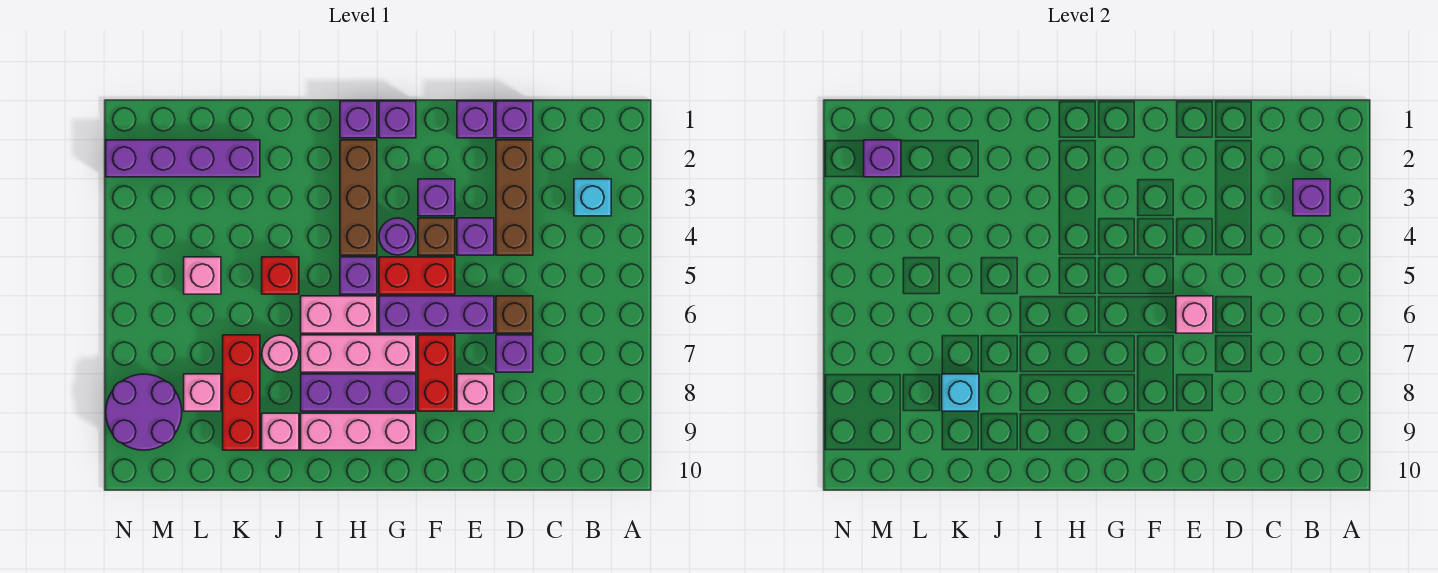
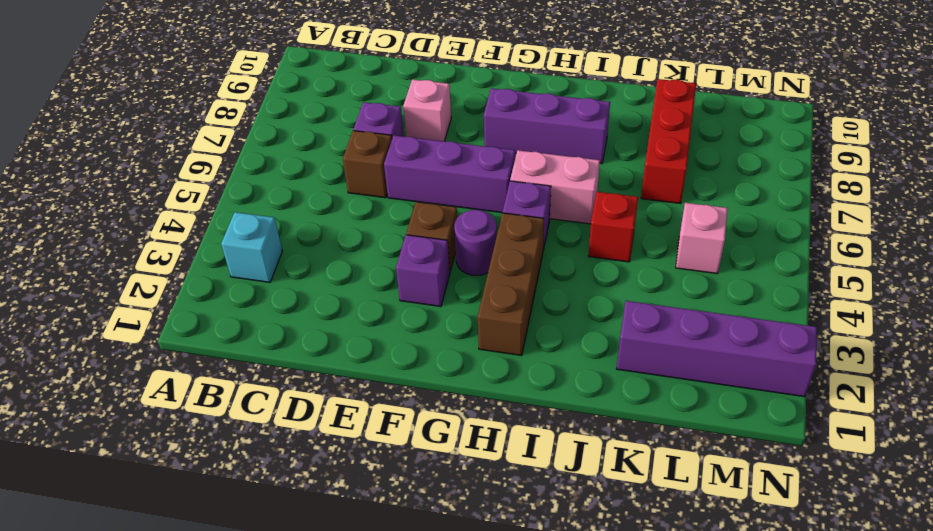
none -> purple 1x1 brick [496,101,533,138]
none -> brown 1x3 brick [496,140,533,255]
none -> purple 1x1 brick [457,101,494,138]
none -> purple 1x1 brick [457,218,494,255]

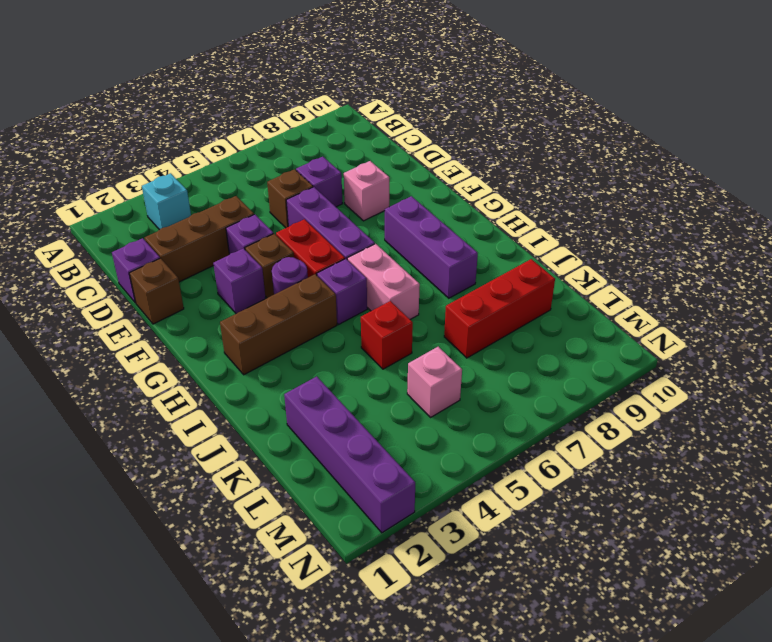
brown 1x1 brick [129,258,184,324] -> purple 1x1 brick [457,101,494,138]
none -> red 1x2 brick [418,335,455,411]
none -> purple 1x1 brick [379,101,416,138]
none -> pink 1x3 brick [301,335,416,372]
none -> pink 1x3 brick [301,413,416,450]

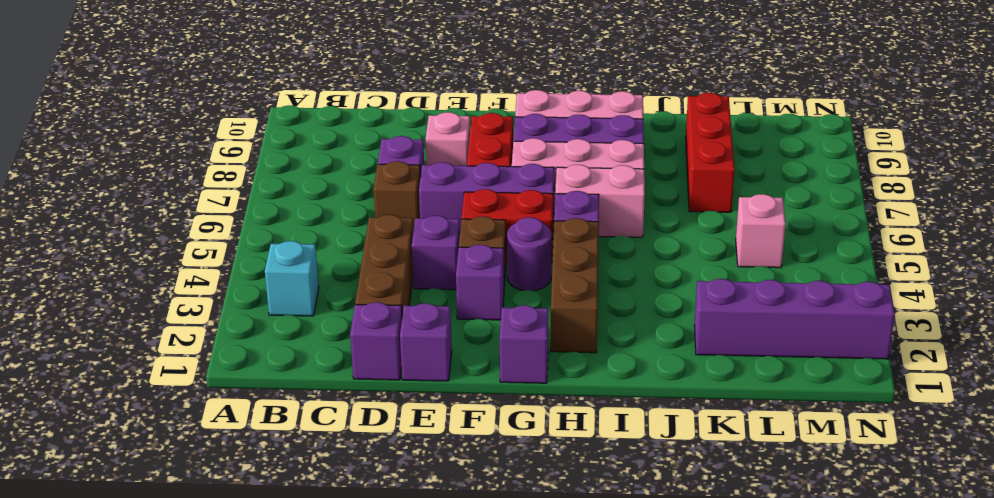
none -> purple 1x1 brick [340,101,377,138]
none -> red 1x1 brick [262,257,299,294]
none -> pink 1x1 round brick [262,335,299,372]
none -> pink 1x1 brick [262,413,299,450]

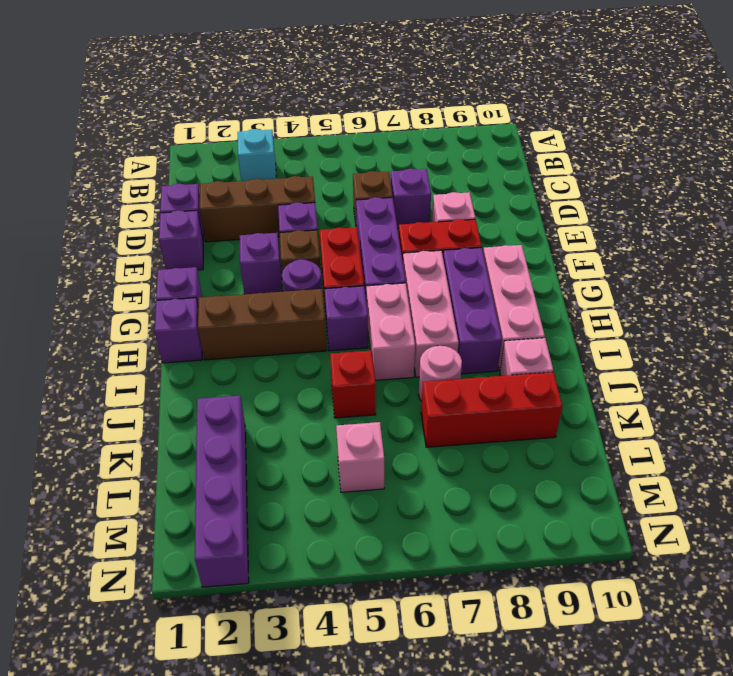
none -> pink 1x1 brick [184,374,221,411]
none -> purple 2x2 round brick [106,374,182,450]
none -> purple 1x1 brick [1293,179,1330,216]
none -> pink 1x1 brick [1176,296,1213,333]

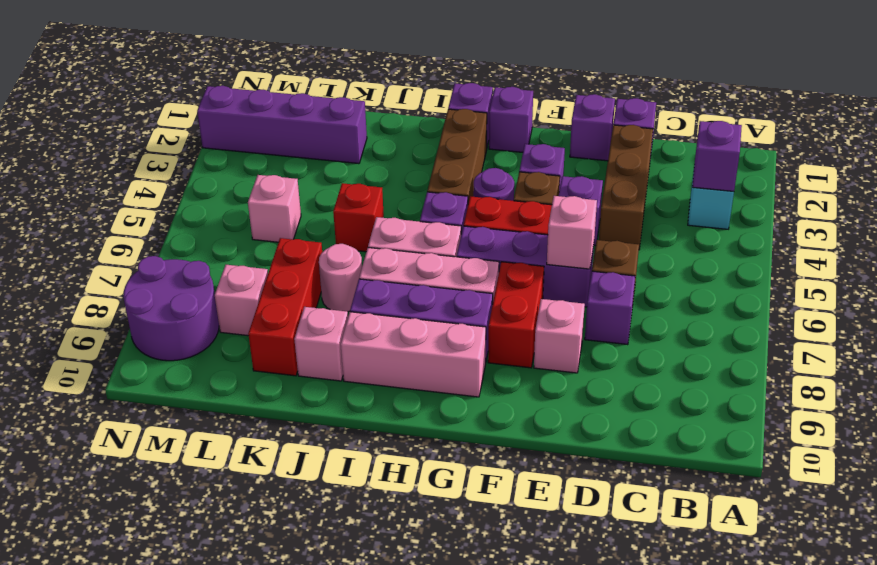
none -> cyan 1x1 brick [942,374,979,411]
none -> purple 1x1 brick [864,140,901,177]

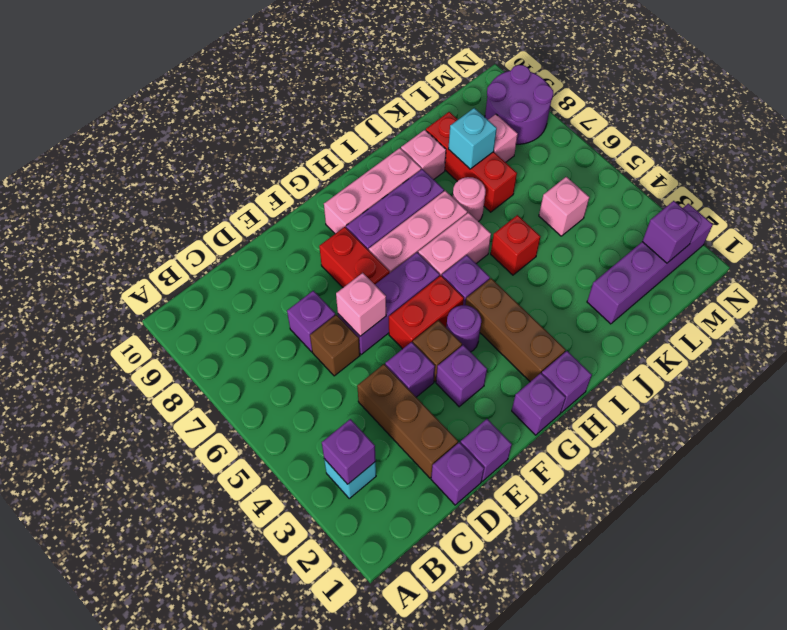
none -> pink 1x1 brick [457,374,494,411]

